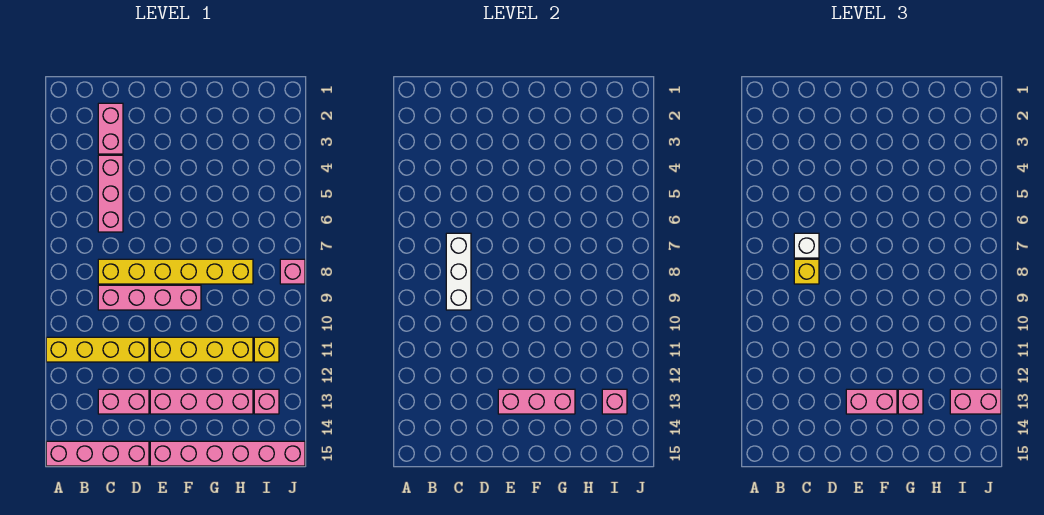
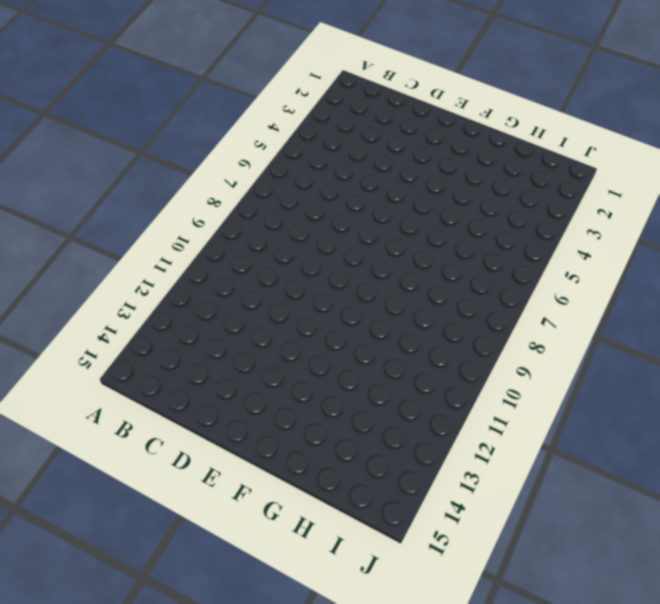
none -> yellow 1x4 brick [46,337,149,362]
none -> pink 1x4 brick [46,441,149,466]
none -> pink 1x2 brick [98,103,123,154]

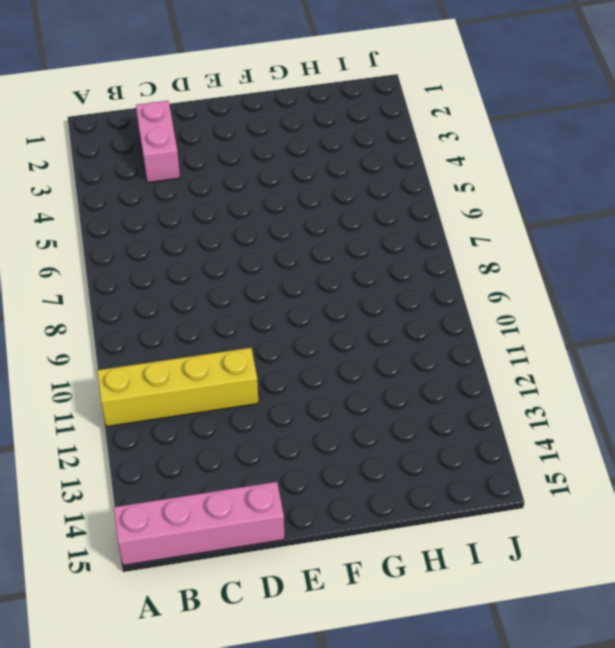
none -> pink 1x3 brick [98,155,123,232]
none -> yellow 1x6 brick [98,259,253,284]
none -> pink 1x4 brick [98,285,201,310]

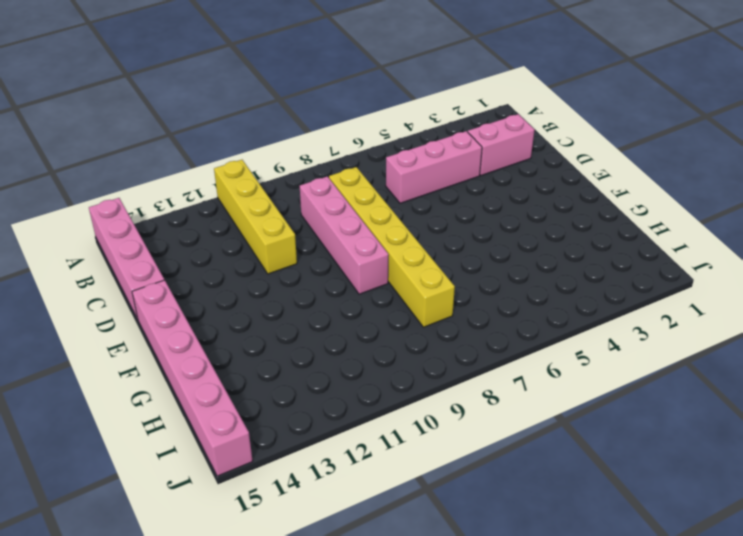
none -> pink 1x2 brick [98,389,149,414]
none -> yellow 1x4 brick [150,337,253,362]
none -> pink 1x4 brick [150,389,253,414]

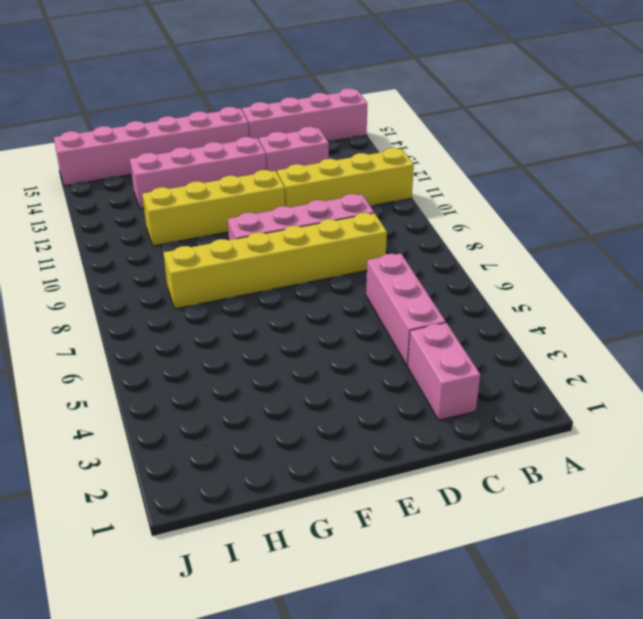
none -> yellow 1x1 brick [254,337,279,362]
none -> pink 1x1 brick [254,389,279,414]
none -> pink 1x1 brick [280,259,305,284]

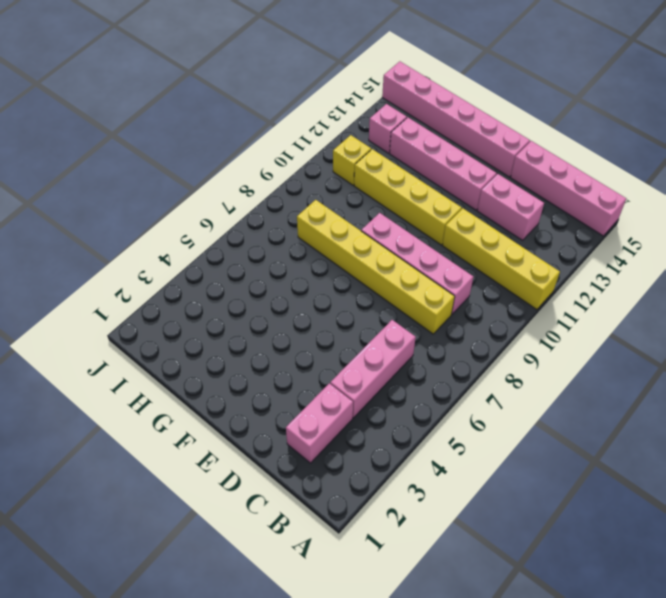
none -> pink 1x1 brick [280,259,305,284]
none -> white 1x3 brick [446,233,471,310]
none -> pink 1x3 brick [498,389,575,414]

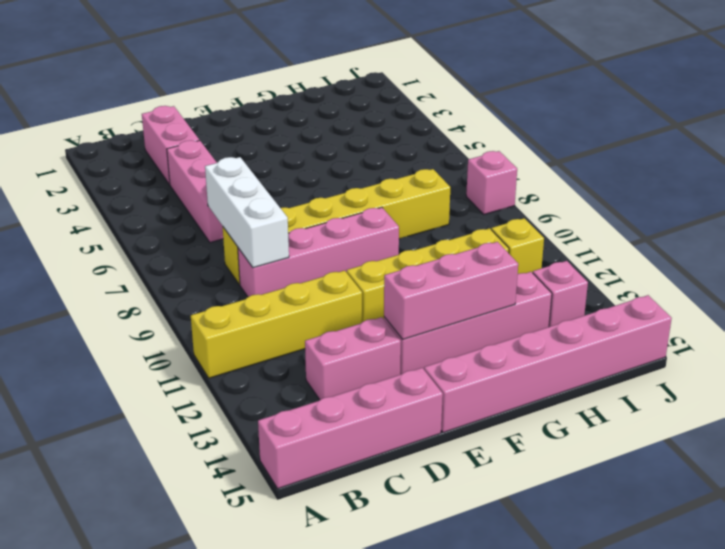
none -> pink 1x1 brick [602,389,627,414]
none -> white 1x1 brick [794,233,819,258]
none -> yellow 1x1 brick [794,259,819,284]

